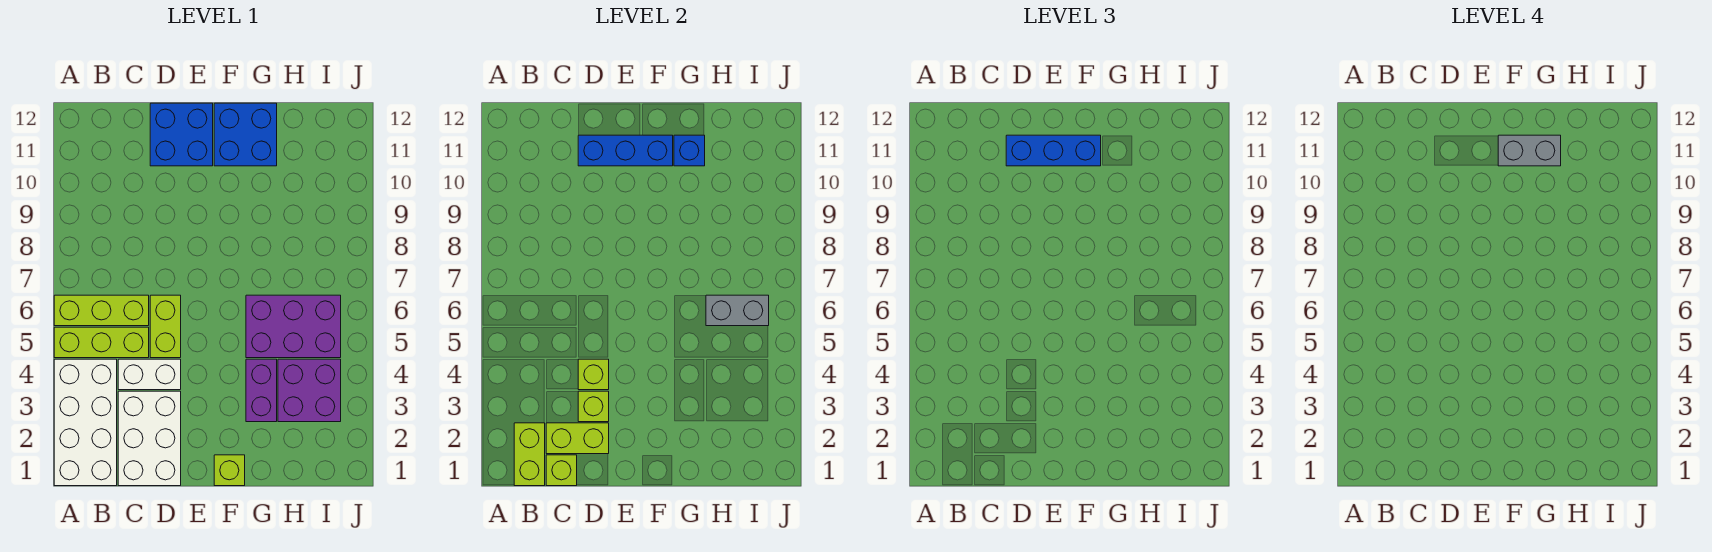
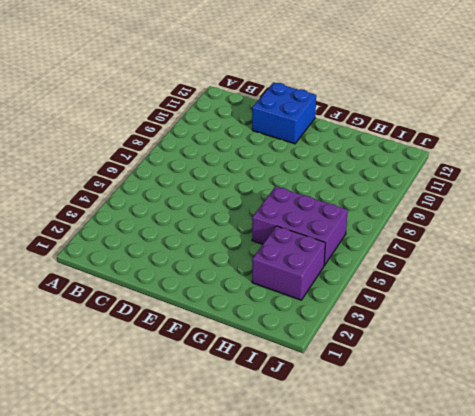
none -> white 2x4 brick [54,359,117,486]
none -> lime 1x3 brick [54,327,149,358]
none -> lime 1x3 brick [54,295,149,326]

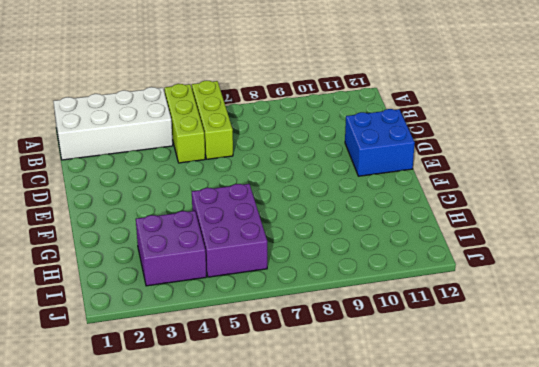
none -> white 2x3 brick [118,391,181,486]
none -> white 1x2 brick [118,359,181,390]
none -> lime 1x2 brick [150,295,181,358]

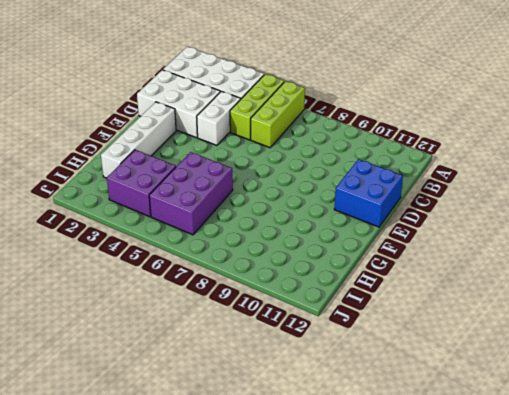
white 1x4 brick [101,102,176,178] -> none
none -> lime 1x2 brick [150,295,181,358]
none -> lime 1x1 brick [214,455,245,486]
none -> blue 2x2 brick [214,103,277,166]

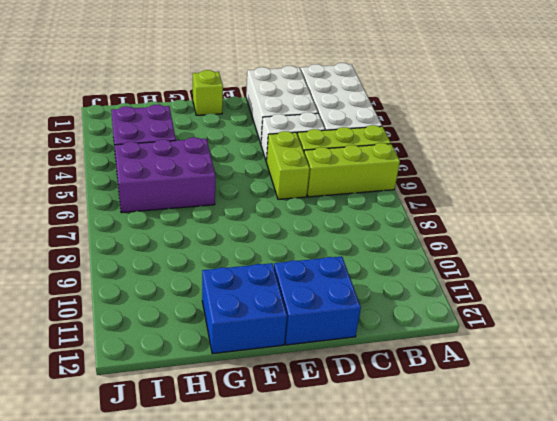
none -> purple 1x2 brick [246,359,277,422]
none -> lime 1x2 brick [514,423,545,486]
none -> lime 1x1 brick [546,455,577,486]

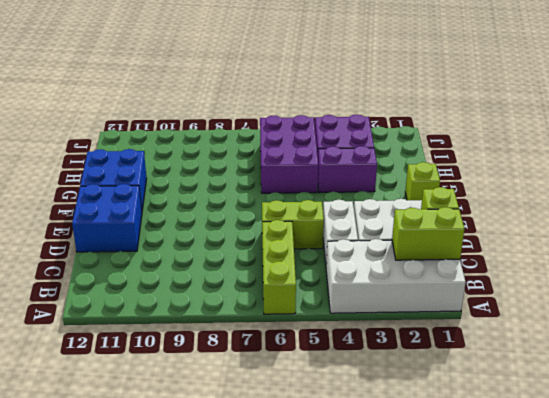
none -> lime 1x3 brick [54,327,149,358]
none -> lime 1x2 brick [546,423,609,454]
none -> lime 1x1 brick [578,391,609,422]

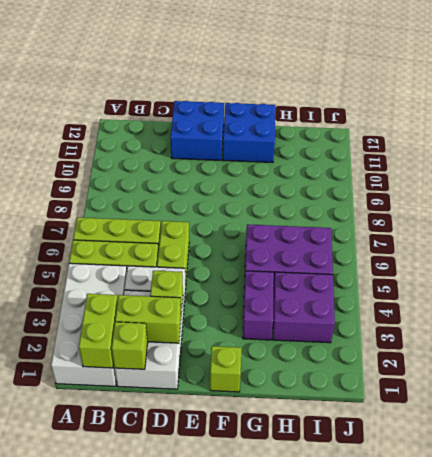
none -> lime 1x1 brick [578,359,609,390]
none -> blue 1x3 brick [578,135,673,166]
none -> blue 1x1 brick [674,135,705,166]

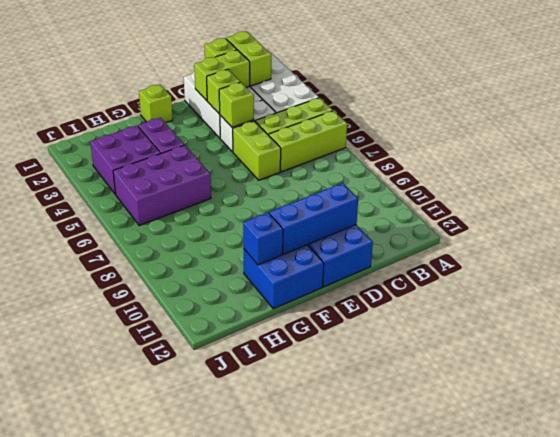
none -> grey 1x2 brick [706,295,769,326]
none -> blue 1x3 brick [1006,135,1101,166]
none -> grey 1x2 brick [1498,135,1561,166]

